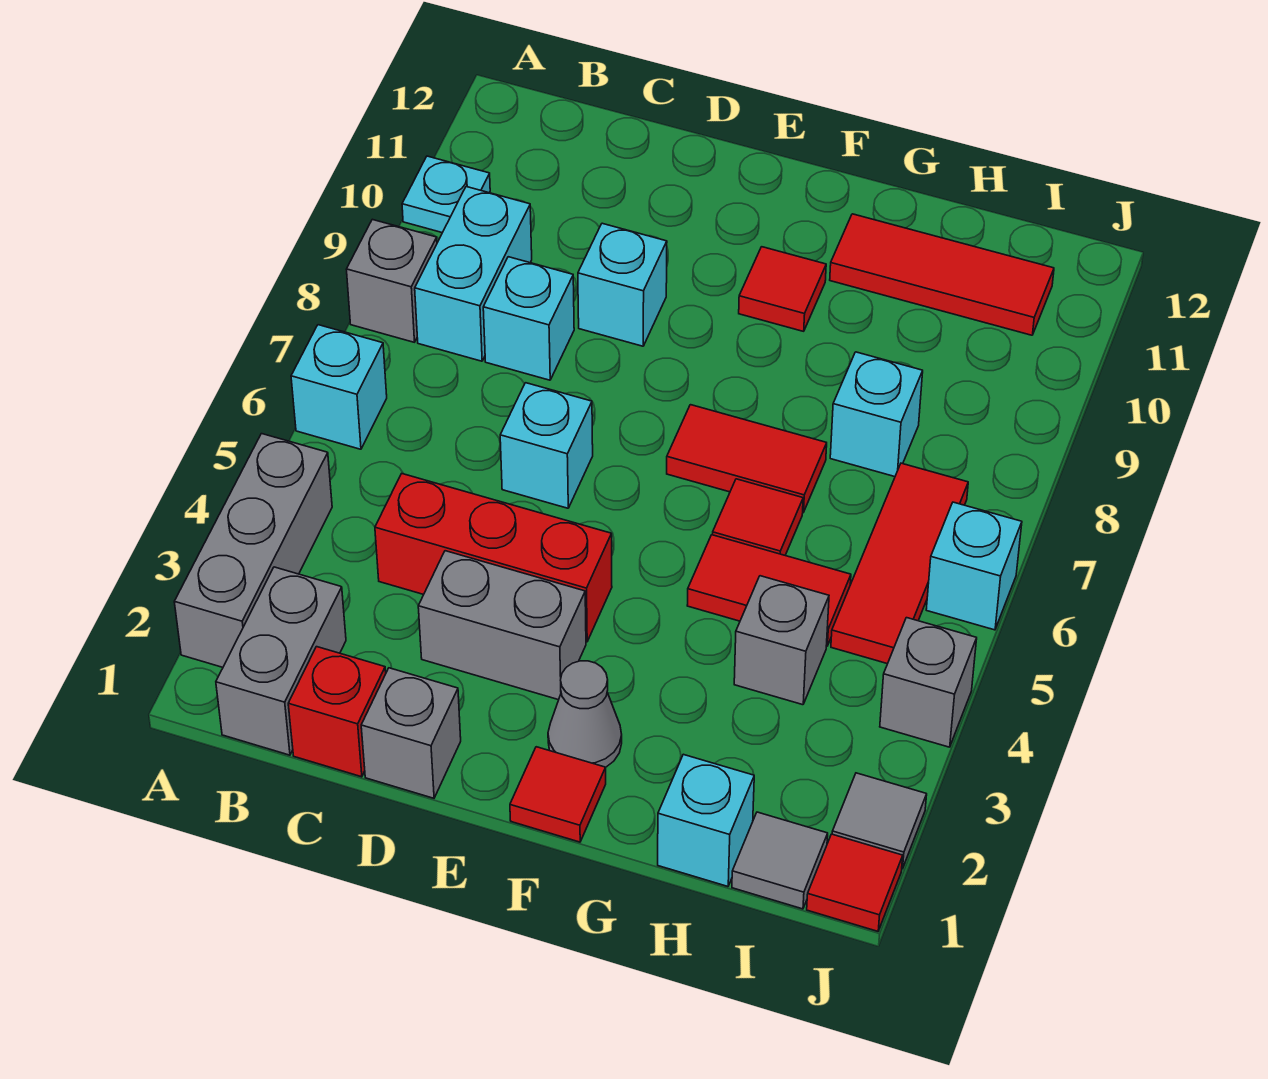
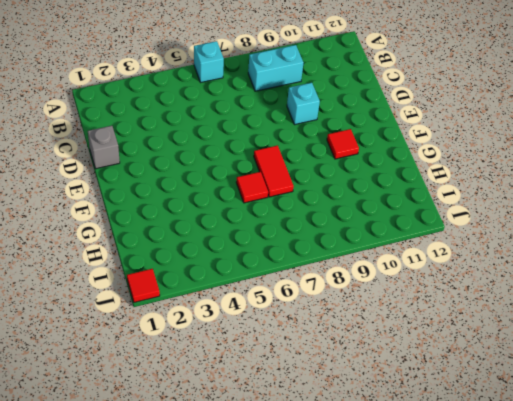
none -> grey 1x3 brick [174,434,332,667]
none -> grey 1x1 brick [346,219,437,342]
none -> cyan 1x1 plate [402,156,490,233]

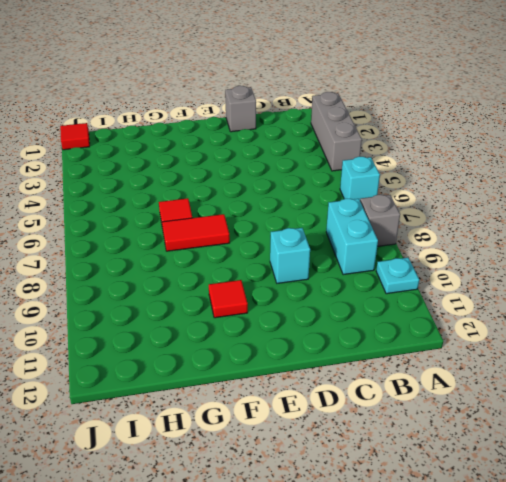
none -> grey 1x2 brick [216,567,346,755]
none -> red 1x1 brick [288,647,386,777]
none -> red 1x3 brick [375,474,612,642]

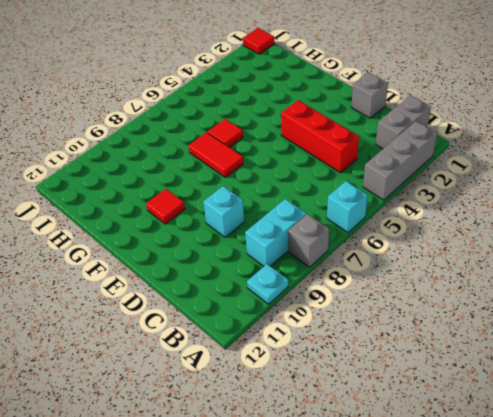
none -> red 1x1 brick [288,647,386,777]
none -> cyan 1x1 brick [483,257,574,380]
none -> grey 1x2 brick [418,551,586,700]

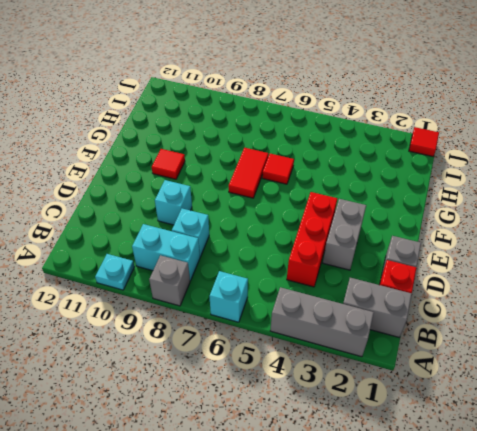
none -> cyan 1x1 brick [500,383,593,508]
none -> red 1x1 tile [510,747,606,842]
none -> grey 1x1 cone [548,661,622,767]

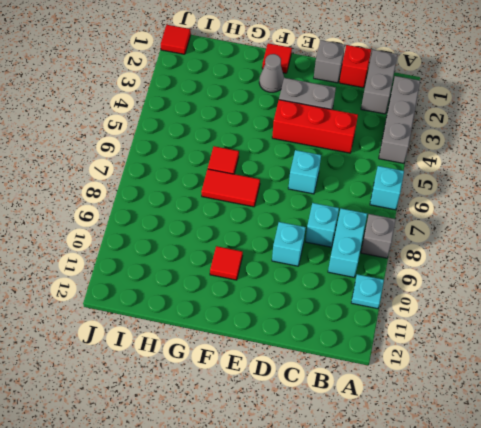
none -> red 1x2 tile [687,535,851,646]
none -> red 1x3 tile [830,214,1054,335]
none -> cyan 1x1 brick [658,754,754,886]

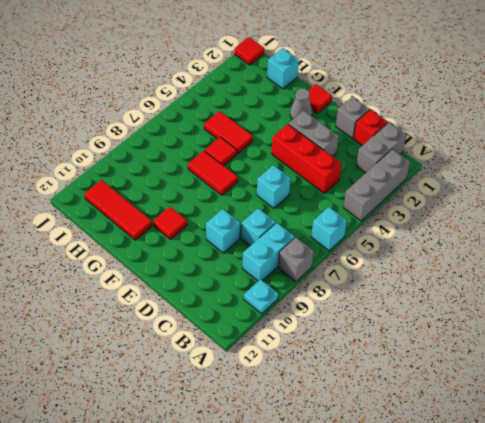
none -> grey 1x1 brick [734,576,829,705]
none -> cyan 1x1 brick [830,352,923,477]
none -> grey 1x1 tile [732,812,828,909]

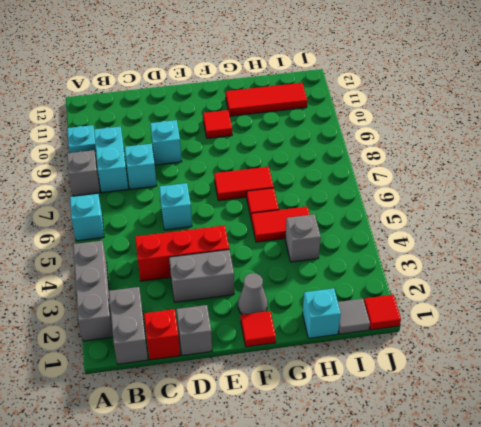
none -> cyan 1x1 brick [830,352,923,477]
none -> red 1x3 tile [831,463,968,664]
none -> grey 1x1 tile [832,773,927,869]

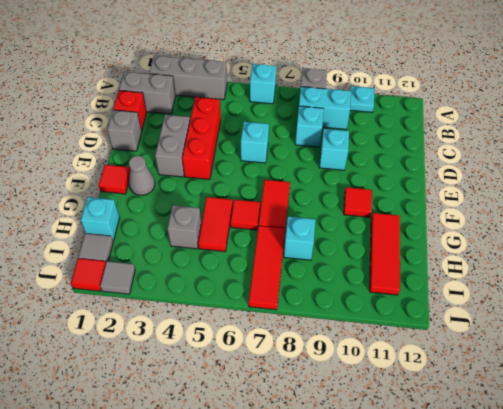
red 1x3 tile [249,226,285,310] -> red 1x3 tile turned to [831,463,968,664]
none -> grey 1x1 brick [880,618,977,747]
none -> cyan 1x1 brick [926,502,1022,630]

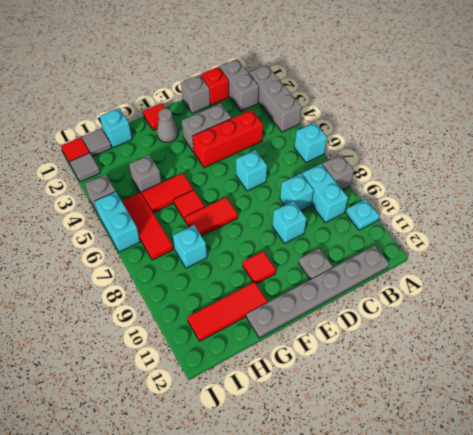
grey 1x6 plate [246,246,389,338] -> none
grey 1x1 plate [299,249,333,280] -> none
cyan 1x2 brick [94,192,140,252] -> cyan 1x1 brick [926,502,1022,630]

